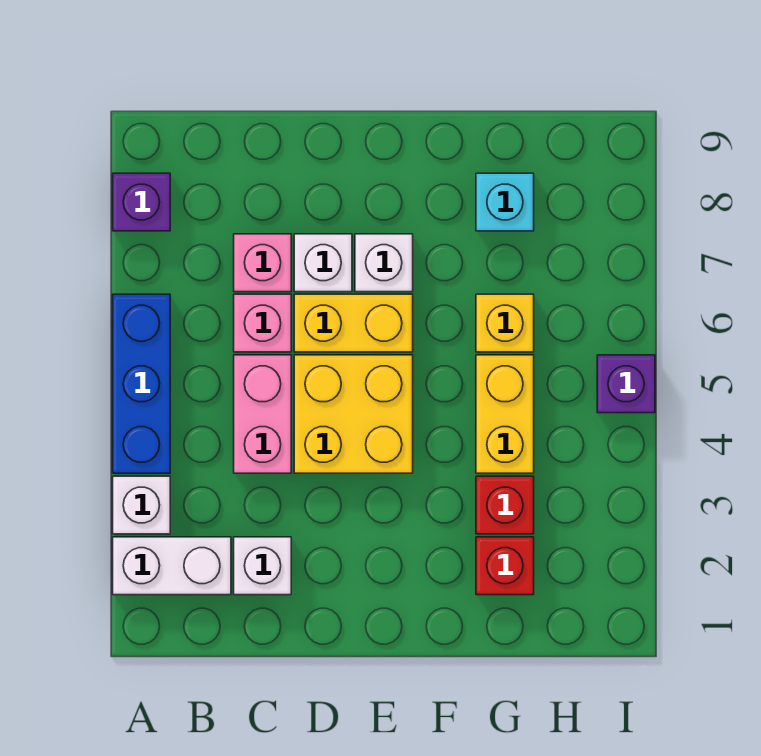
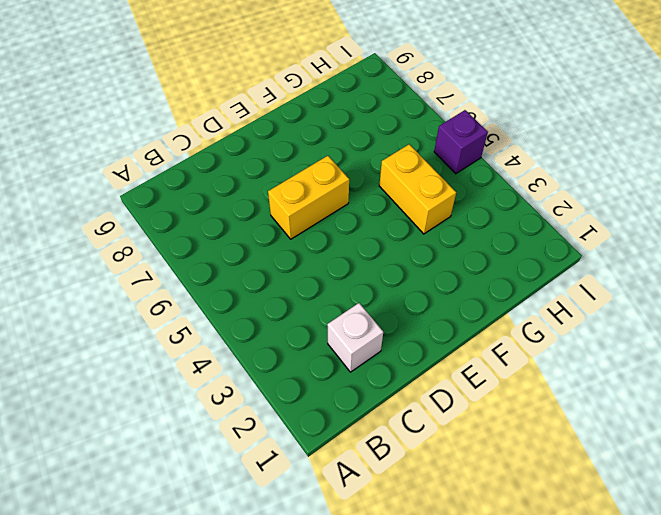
none -> white 1x2 brick [113,537,231,595]
none -> white 1x1 brick [113,476,170,534]
none -> blue 1x3 brick [113,294,170,473]

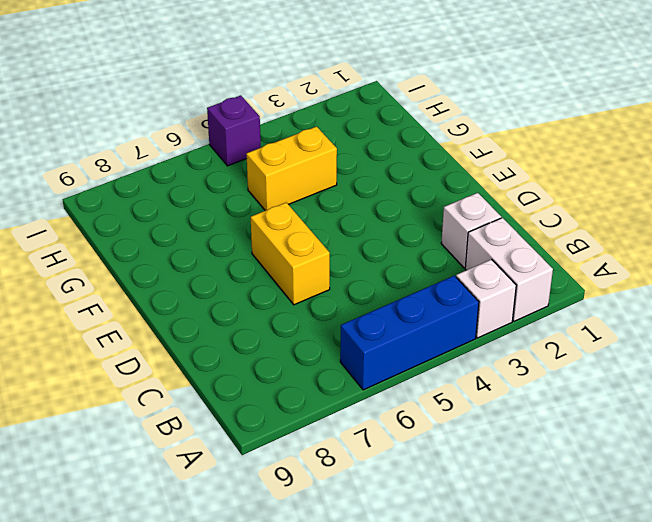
none -> purple 1x1 brick [113,173,170,231]
none -> pink 1x2 brick [234,355,291,473]
none -> pink 1x1 brick [234,294,291,352]

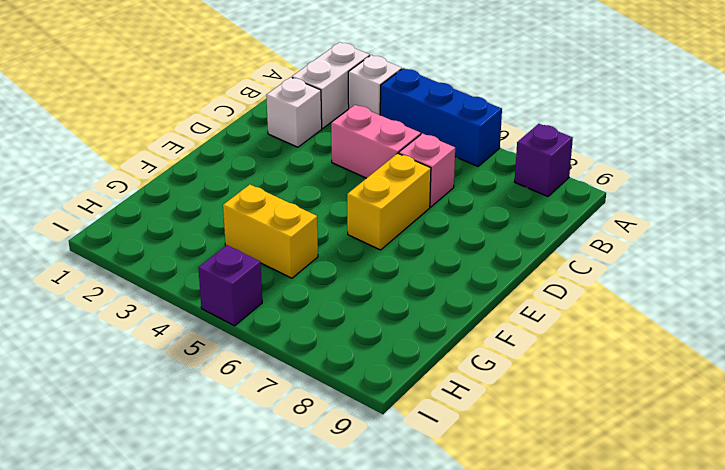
none -> pink 1x1 brick [234,234,291,292]
none -> yellow 2x2 brick [294,355,413,473]
none -> white 1x1 brick [294,234,352,292]

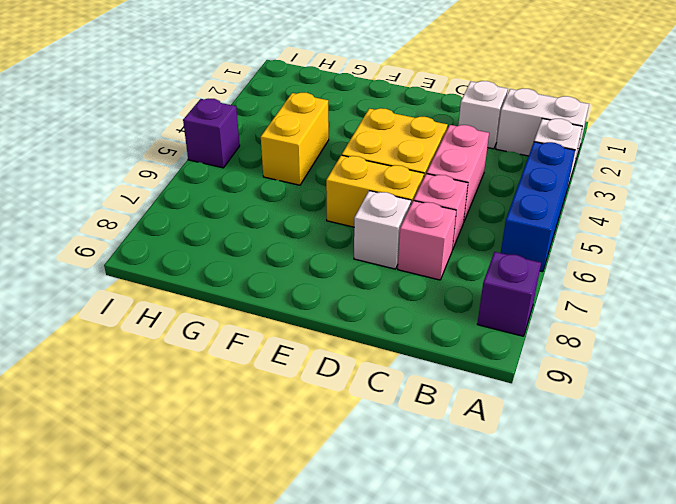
none -> white 1x1 brick [355,234,413,292]
none -> red 1x1 brick [476,537,534,595]
none -> red 1x1 brick [476,476,534,534]

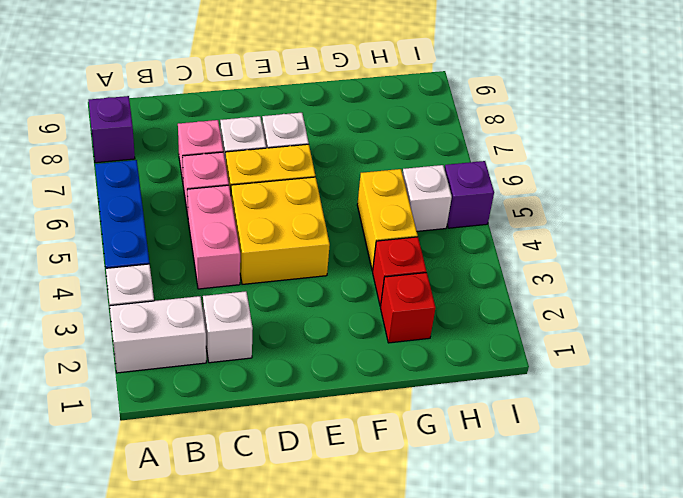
white 1x1 brick [402,165,452,231] -> none
none -> yellow 1x1 brick [476,294,534,352]
none -> cyan 1x1 brick [476,173,534,231]

